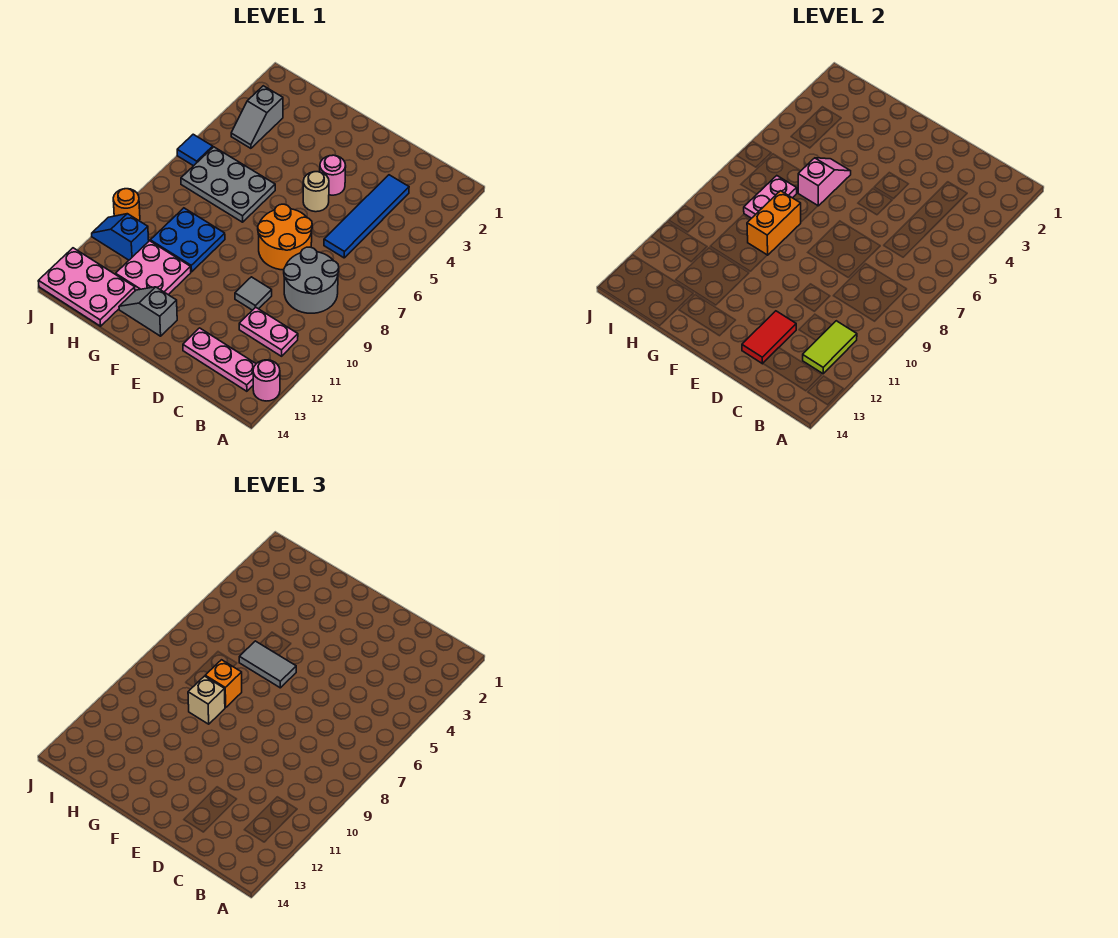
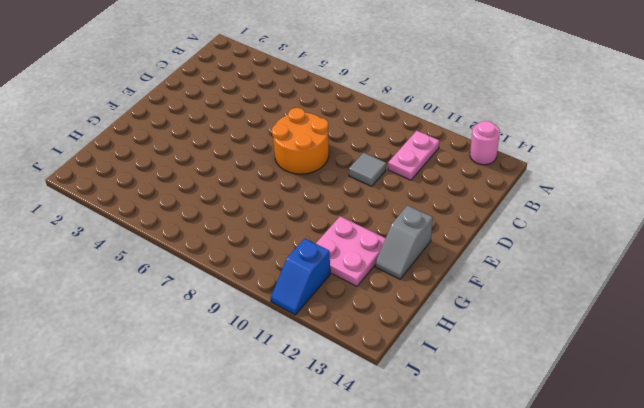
none -> grey 2x2 round brick [284,247,339,313]
none -> pink 1x3 plate [183,328,256,391]
none -> blue 1x4 tile [324,175,409,258]

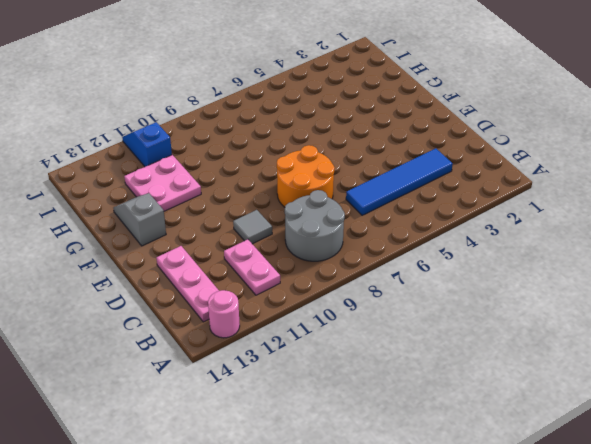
none -> pink 1x1 round brick [320,155,346,195]
none -> tan 1x1 round brick [303,172,329,212]
none -> grey 2x3 plate [181,147,275,222]

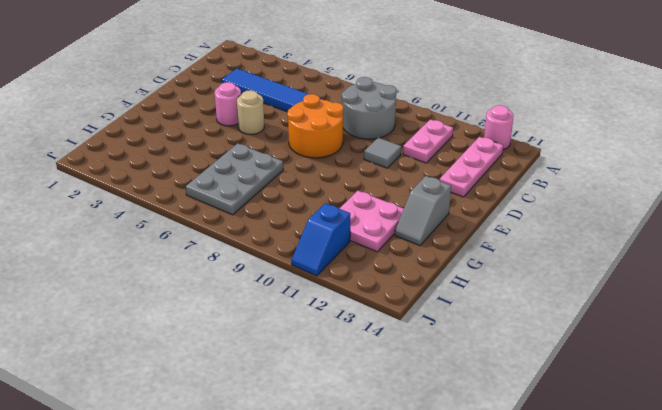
none -> blue 2x2 plate [150,208,225,272]
none -> pink 2x3 plate [38,248,135,326]
none -> grey 1x2 slope [231,86,283,148]

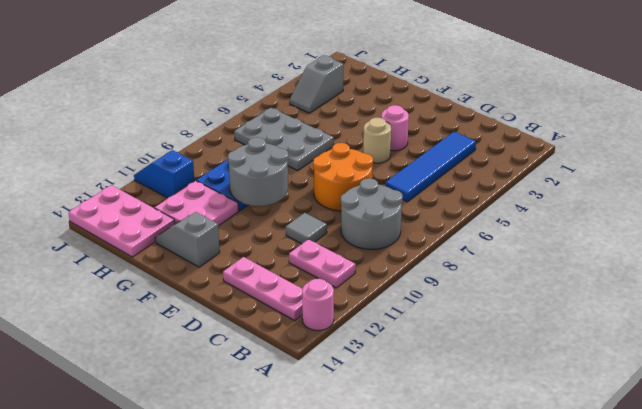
grey 2x2 round brick [228,137,288,206] -> orange 1x2 brick [747,191,801,255]
none -> blue 1x1 tile [177,134,213,166]
none -> orange 1x1 round brick [113,189,140,221]
none -> lime 1x2 tile [803,321,857,374]

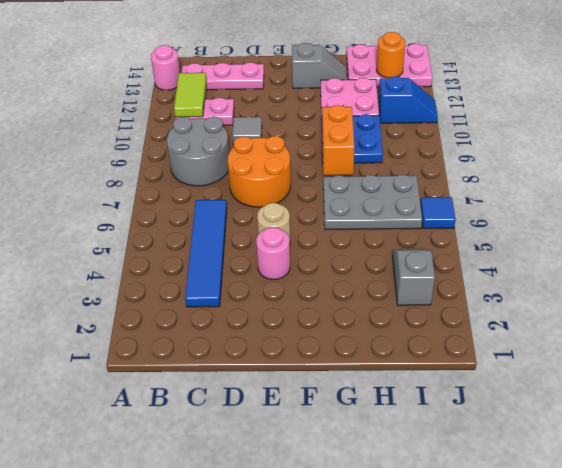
orange 1x1 round brick [376,32,405,78] -> orange 1x1 round brick moved to [113,189,140,221]
none -> red 1x2 tile [742,311,796,364]
none -> pink 1x2 slope [798,158,851,206]
none -> pink 1x2 plate [744,176,797,218]

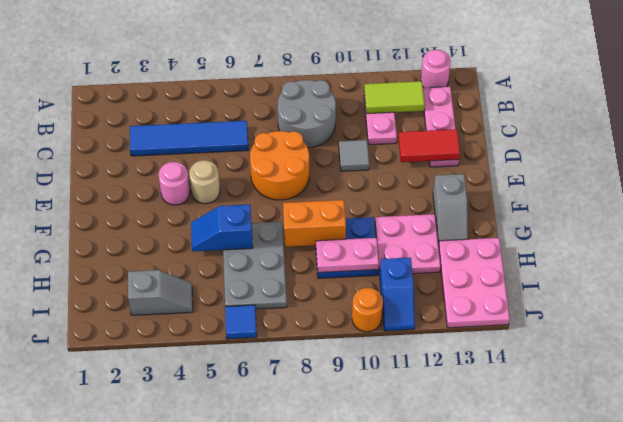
blue 1x2 slope [191,204,253,251] -> pink 1x2 slope [798,158,851,206]
pink 1x2 plate [316,238,379,273] -> pink 1x2 plate moved to [744,176,797,218]
none -> grey 1x2 tile [239,641,296,688]
none -> orange 1x1 brick [205,660,242,708]
none -> tan 1x1 brick [188,676,225,724]

